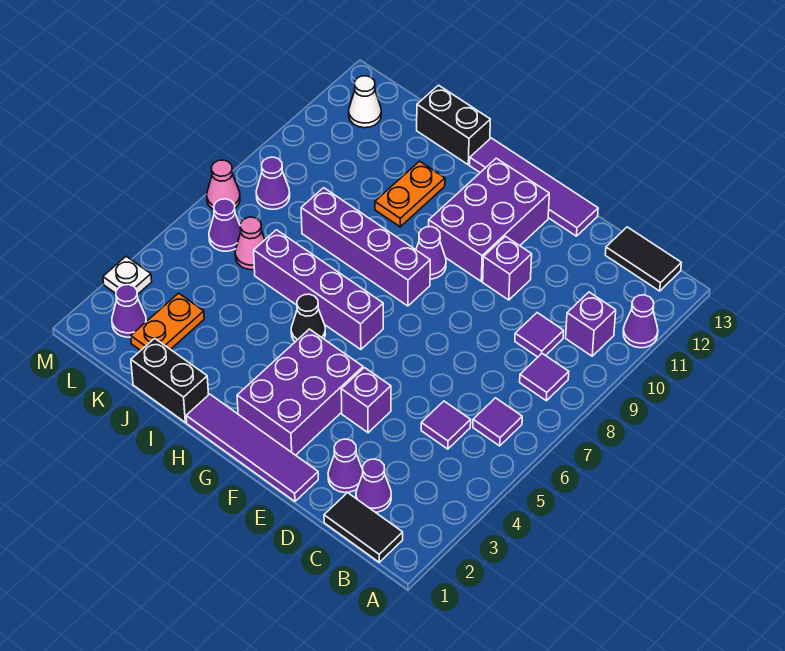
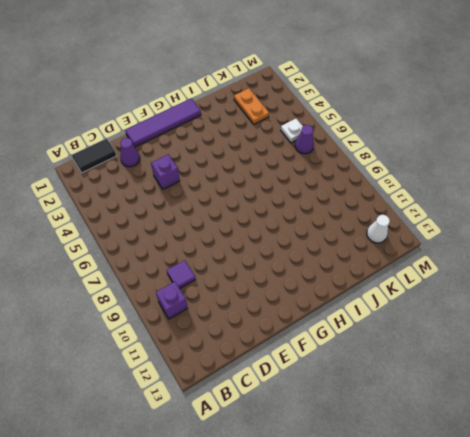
white 1x1 plate [281,119,303,143] -> white 1x1 plate moved to [103,256,152,295]
none -> purple 1x1 cone [623,295,658,348]
none -> purple 1x1 tile [473,398,522,446]
none -> purple 1x1 tile [520,354,569,401]
none -> black 1x2 tile [605,227,681,291]

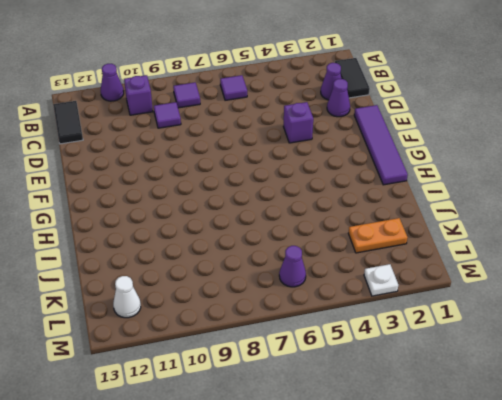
none -> purple 1x1 tile [421,401,471,449]
none -> purple 1x1 brick [483,236,532,300]
none -> purple 1x4 tile [470,138,598,236]
none -> purple 2x3 brick [237,329,363,455]

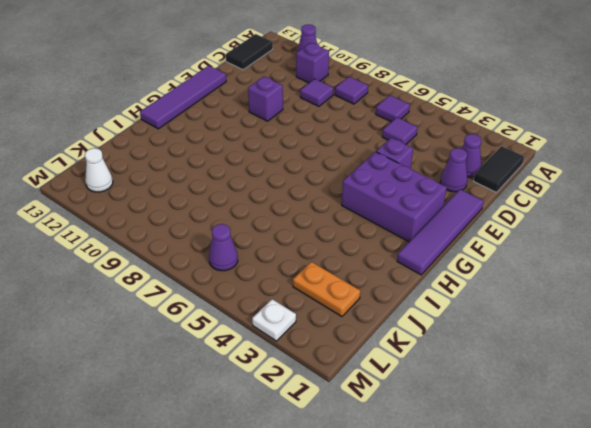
none -> purple 2x3 brick [429,158,549,281]
none -> purple 1x4 brick [254,230,383,349]
none -> purple 1x4 brick [301,188,430,306]
none -> purple 1x1 cone [416,227,446,279]

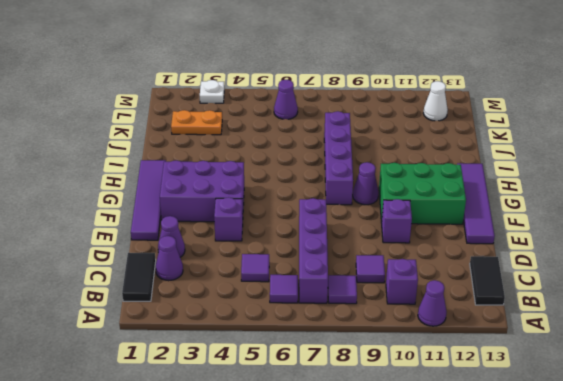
purple 1x4 brick [299,198,328,303] -> purple 1x4 brick moved to [254,230,383,349]
green 2x3 brick [379,163,466,224] -> purple 2x3 brick [429,158,549,281]
none -> black 1x1 cone [291,294,326,342]
none -> black 1x2 brick [131,338,209,422]
none -> orange 1x2 plate [375,161,445,227]
none -> black 1x2 brick [417,85,490,165]

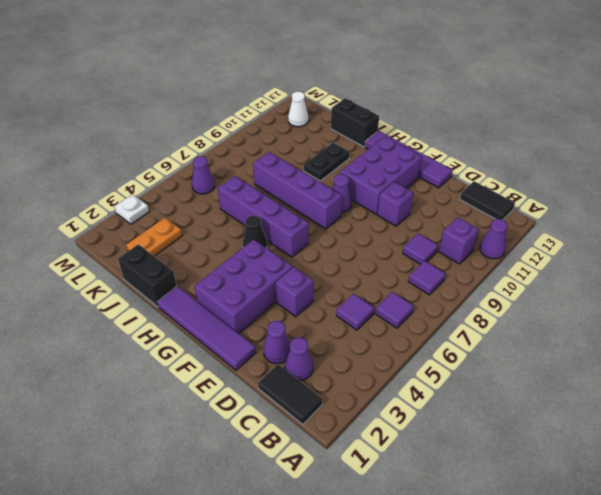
black 1x2 plate [304,143,350,181] -> orange 1x2 plate [375,161,445,227]
none -> pink 1x1 cone [235,217,265,270]
none -> purple 1x1 cone [112,285,146,337]
none -> purple 1x1 cone [256,157,290,209]
none -> pink 1x1 cone [207,160,240,210]

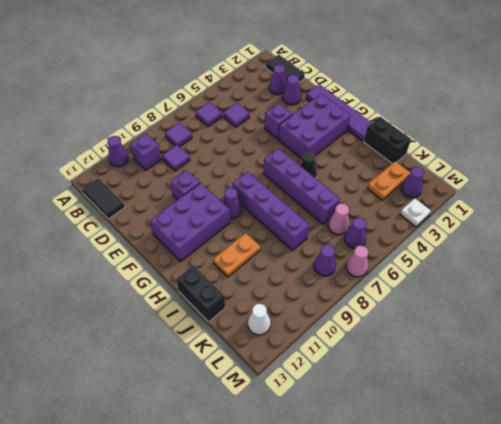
none -> purple 1x4 tile [470,138,598,236]

